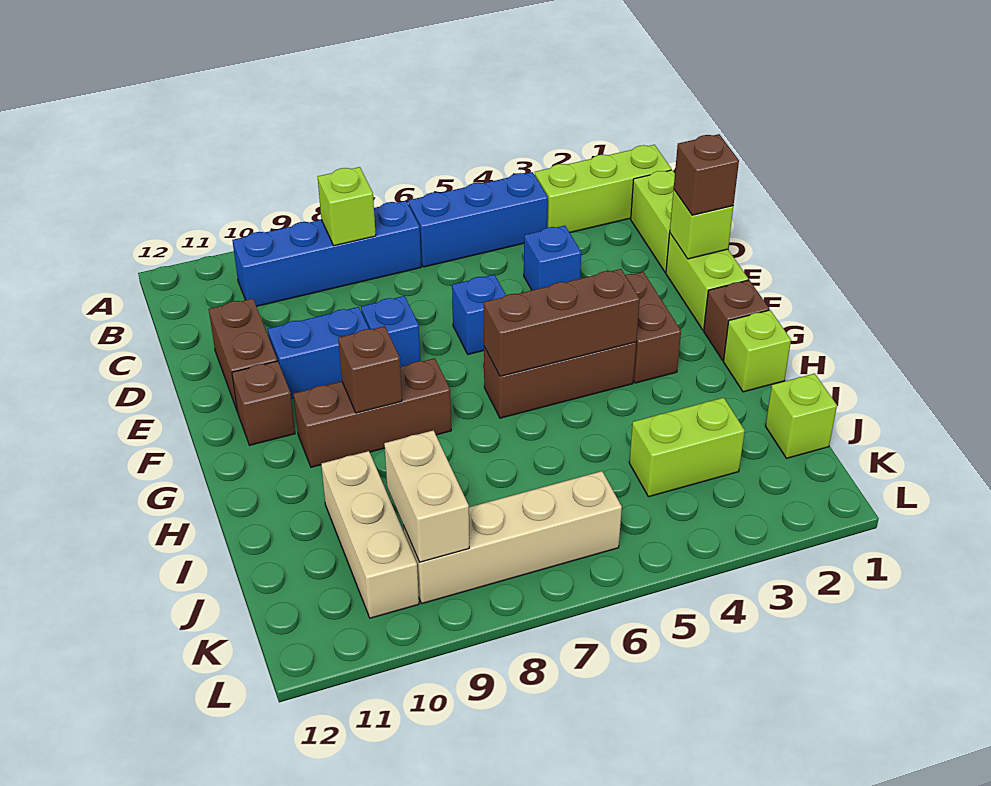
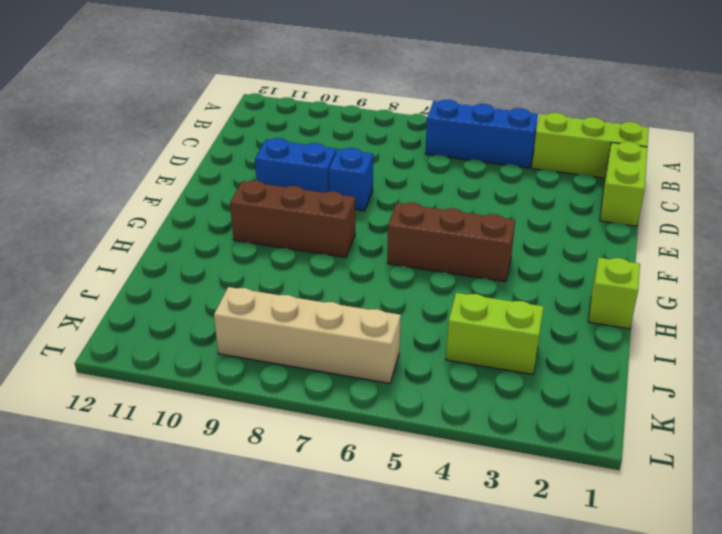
none -> blue 1x4 brick [232,201,421,306]
none -> blue 1x1 brick [524,226,581,290]
none -> brown 1x2 brick [209,299,277,412]

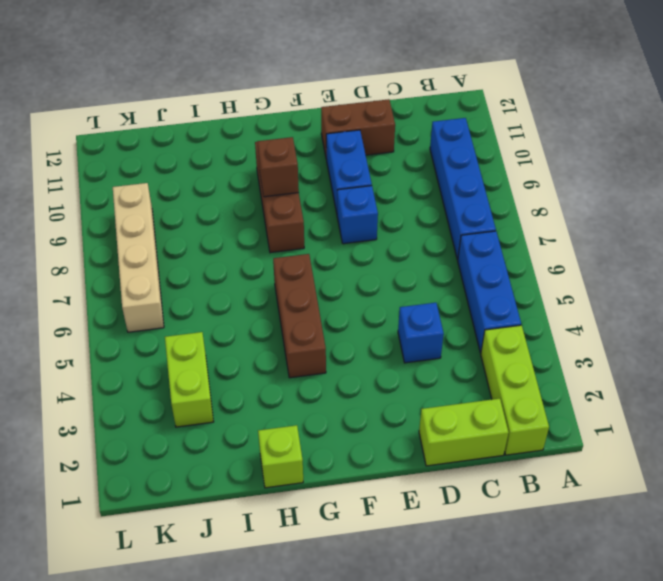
none -> lime 1x2 brick [666,234,748,330]
none -> blue 1x1 brick [452,275,506,354]
none -> brown 1x2 brick [625,272,681,383]

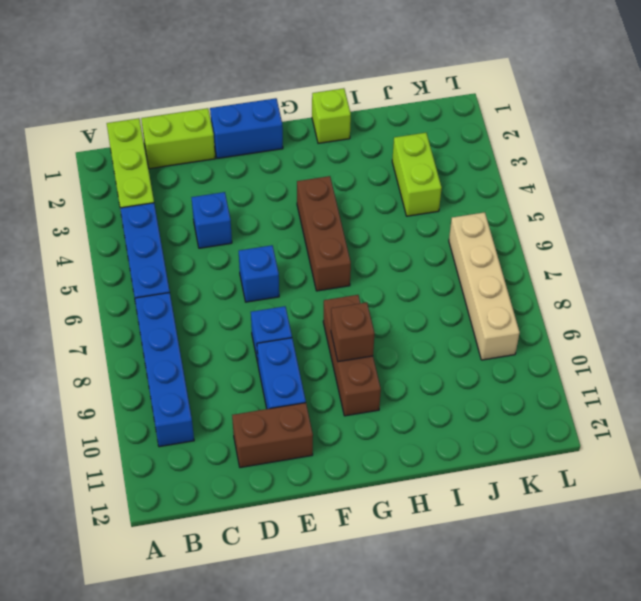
blue 1x2 brick [210,98,283,159] -> lime 1x2 brick [666,234,748,330]
none -> brown 1x2 brick [625,272,681,383]
none -> brown 1x1 brick [232,361,295,445]
none -> brown 1x1 brick [704,280,769,360]

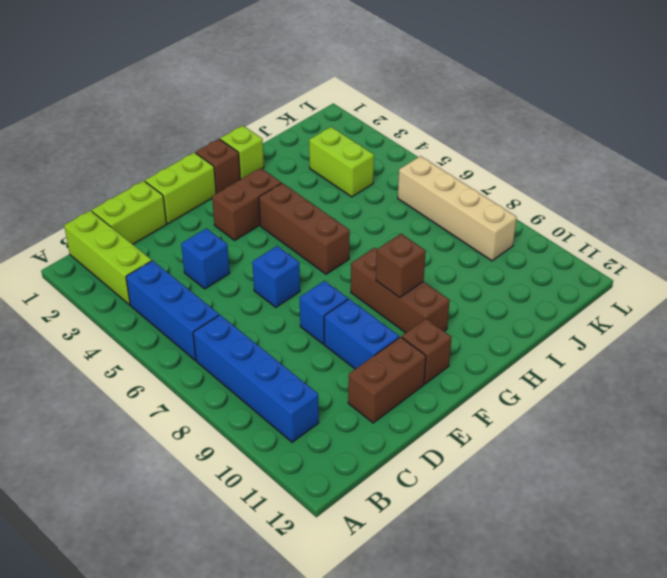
none -> tan 1x3 brick [321,451,419,618]
none -> lime 1x1 brick [765,373,837,458]
none -> lime 1x1 brick [318,167,376,246]

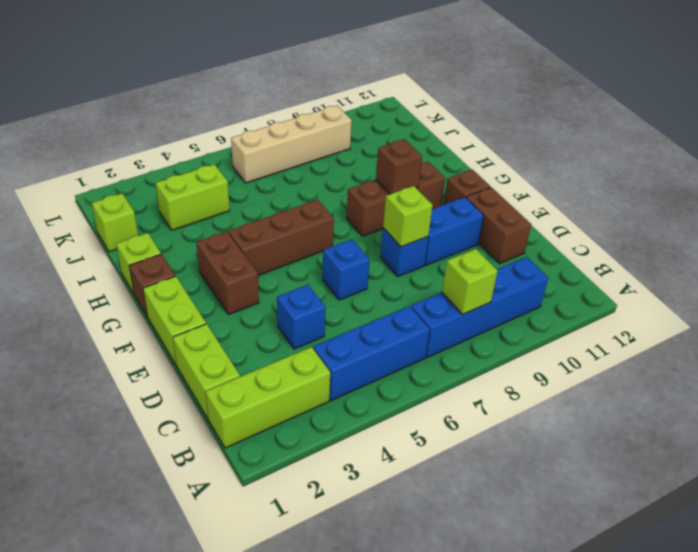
lime 1x1 brick [383,186,433,247] -> lime 1x1 brick moved to [670,190,733,259]
none -> tan 1x3 brick [321,451,419,618]
none -> brown 1x3 brick [484,269,640,376]
none -> tan 1x2 brick [384,430,469,562]

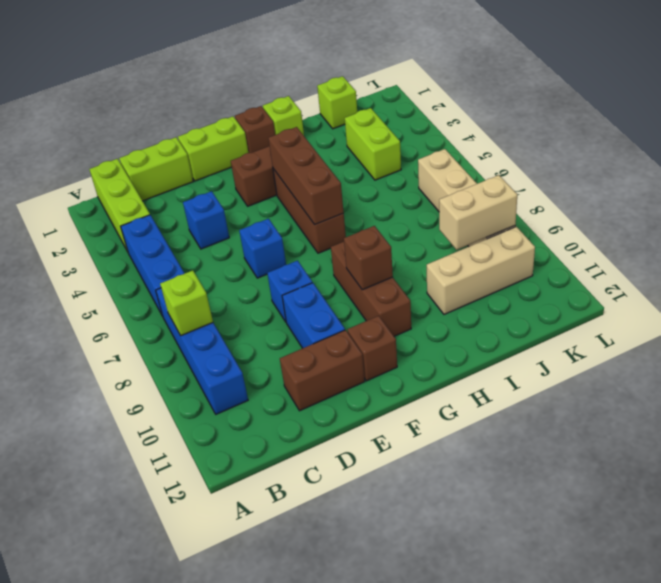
none -> lime 1x1 brick [670,190,733,259]
none -> brown 1x1 brick [674,134,739,215]

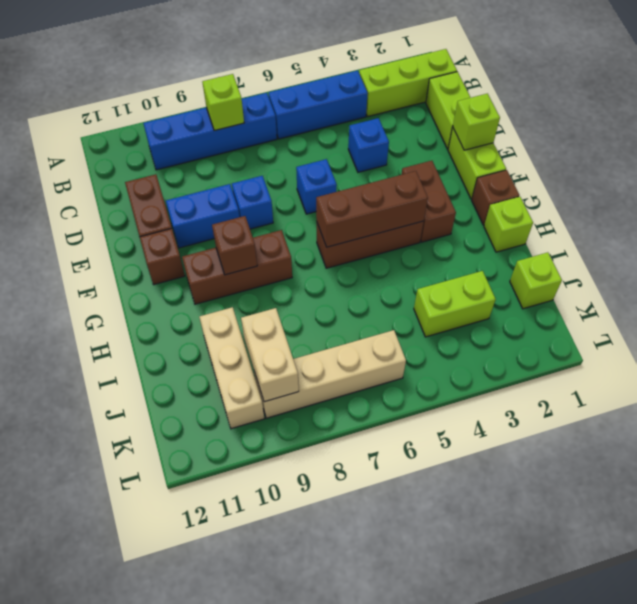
none -> brown 1x1 brick [674,134,739,215]

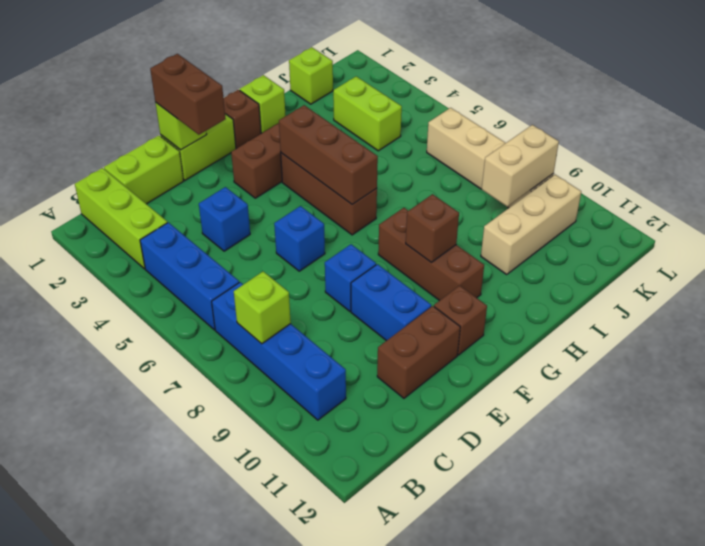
brown 1x2 brick [150,54,225,135] -> brown 1x1 brick [674,134,739,215]

